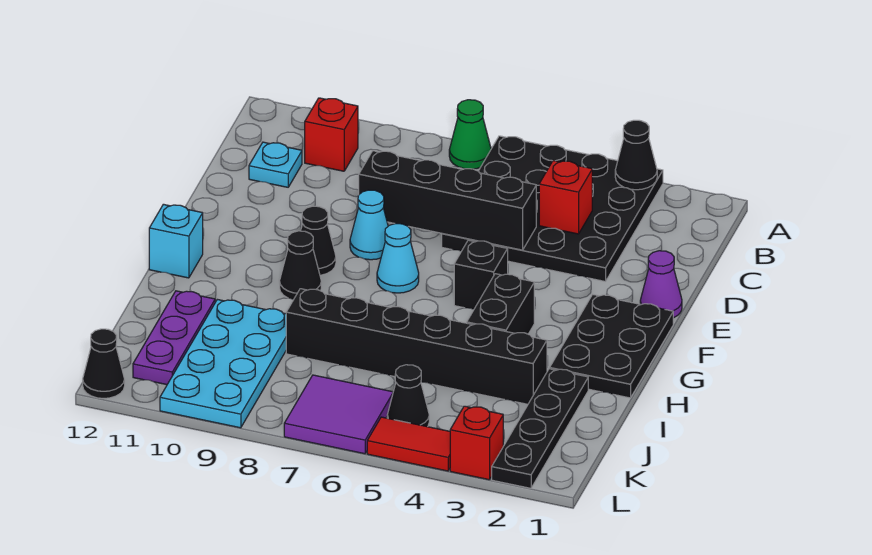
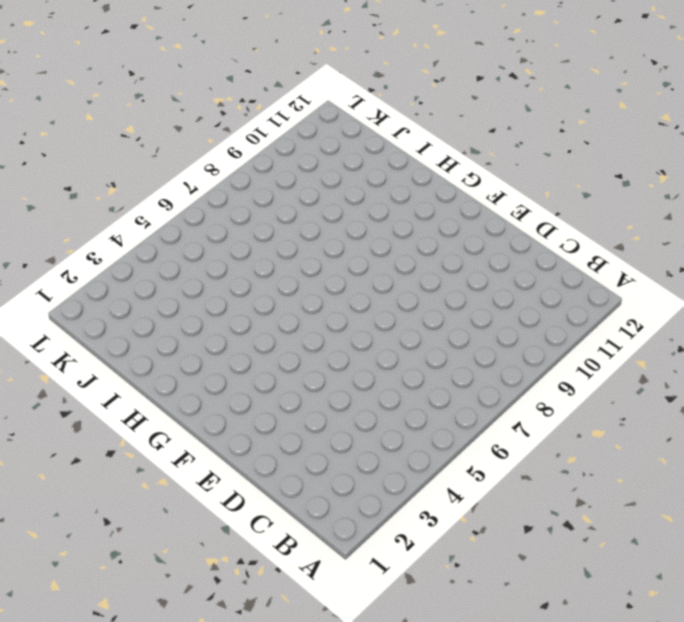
none -> black 4x4 plate [442,136,663,282]
none -> green 1x1 cone [449,100,491,169]
none -> red 1x1 brick [305,98,358,171]

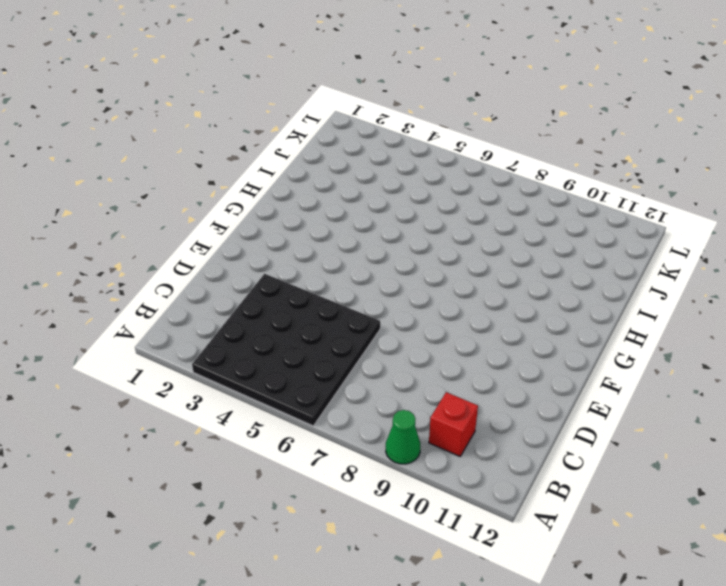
green 1x1 cone [386,410,420,464] -> green 1x1 cone moved to [449,100,491,169]
none -> cyan 1x1 plate [249,142,302,187]
none -> purple 1x1 cone [640,251,682,318]
none -> cyan 1x1 cone [350,190,388,260]

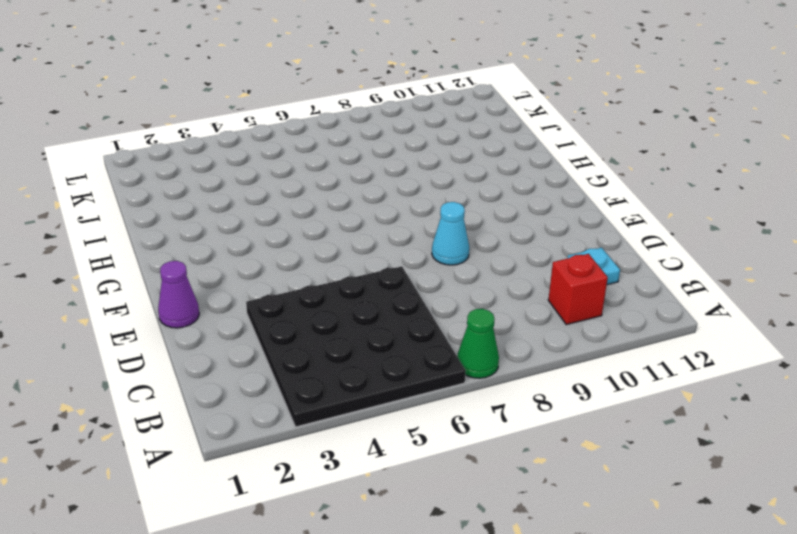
none -> black 2x3 plate [550,294,673,398]
none -> black 1x1 brick [454,240,508,309]
none -> cyan 1x1 cone [377,224,419,293]

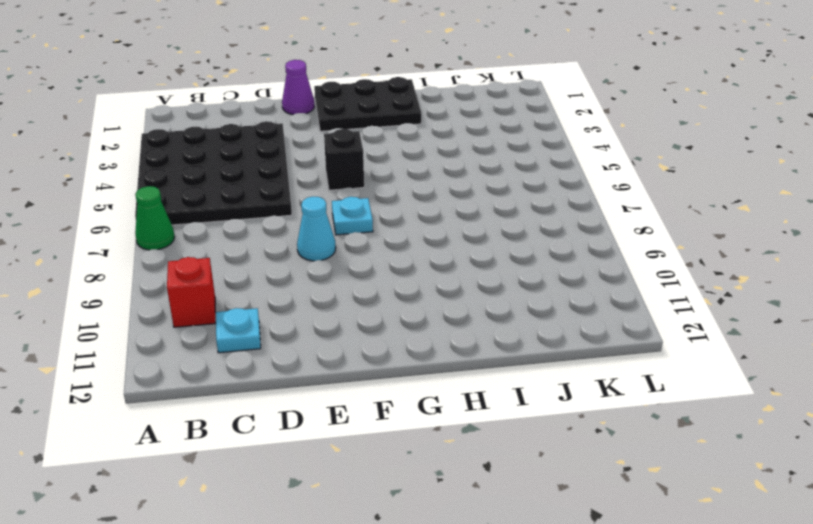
cyan 1x1 plate [332,197,373,235] -> cyan 1x1 cone [377,224,419,293]
none -> black 1x1 cone [301,206,336,275]
none -> black 1x2 brick [467,274,534,334]
none -> black 1x1 cone [280,231,321,300]

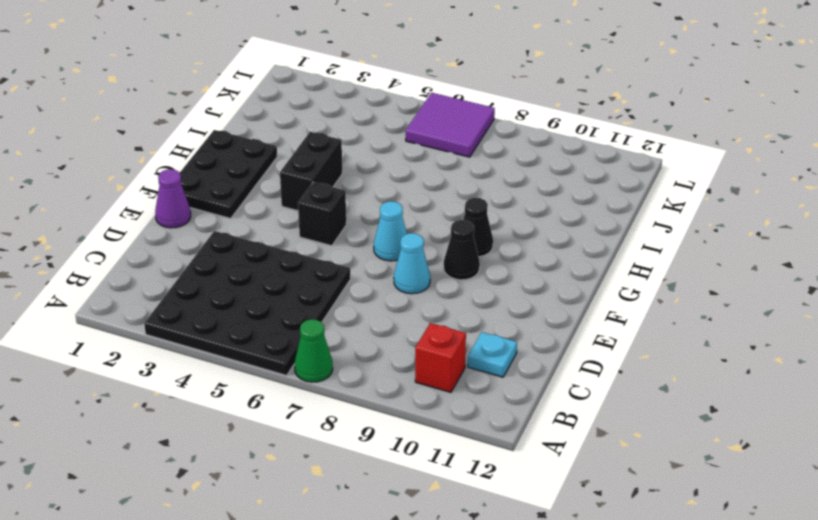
none -> cyan 1x1 brick [149,204,203,278]
none -> black 1x4 plate [492,369,588,488]
none -> black 1x6 brick [286,289,547,404]

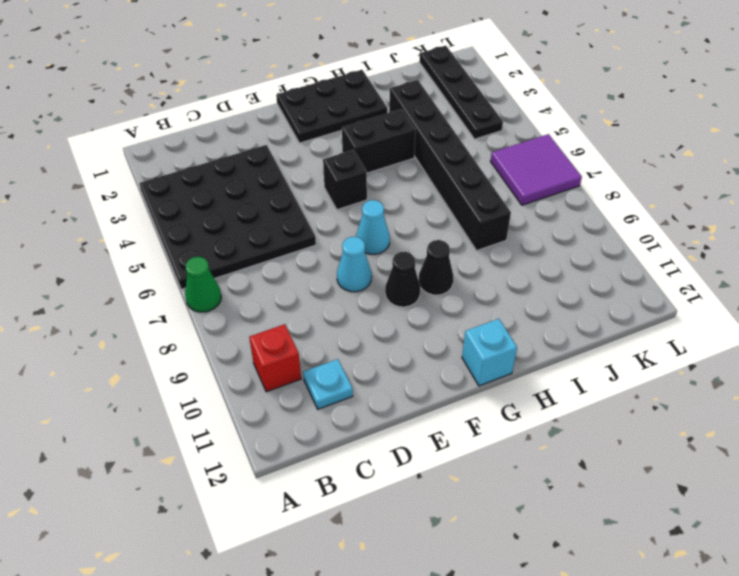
black 1x4 plate [419,46,503,139] -> black 1x4 plate turned to [492,369,588,488]
none -> purple 1x1 cone [640,251,682,318]
none -> cyan 2x4 plate [160,299,286,428]
none -> purple 1x3 plate [133,291,215,385]

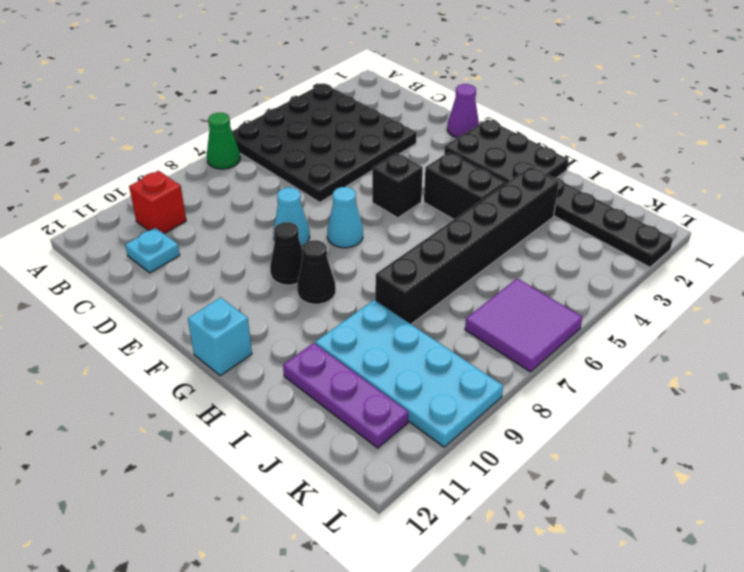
none -> black 1x1 cone [387,365,429,427]
none -> red 1x1 brick [450,406,503,480]
none -> red 1x2 tile [367,417,450,471]

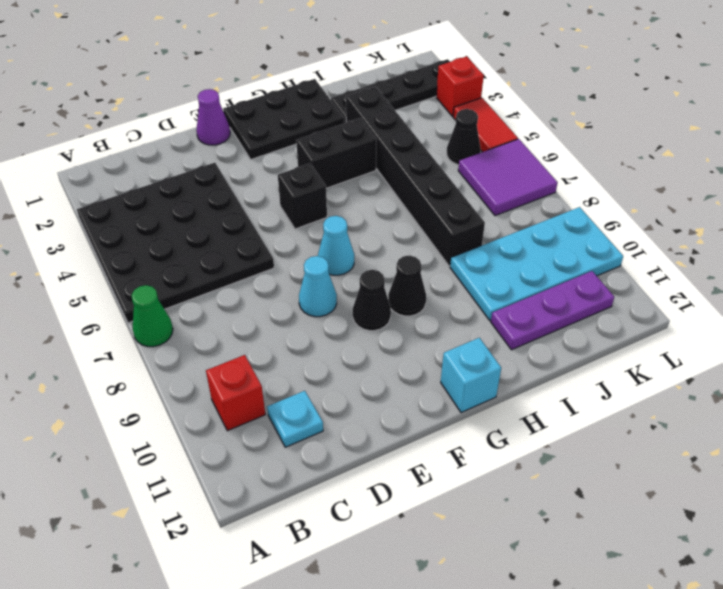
none -> black 1x1 cone [83,329,125,398]
none -> black 1x1 cone [615,120,657,190]
none -> red 1x1 brick [539,161,592,234]

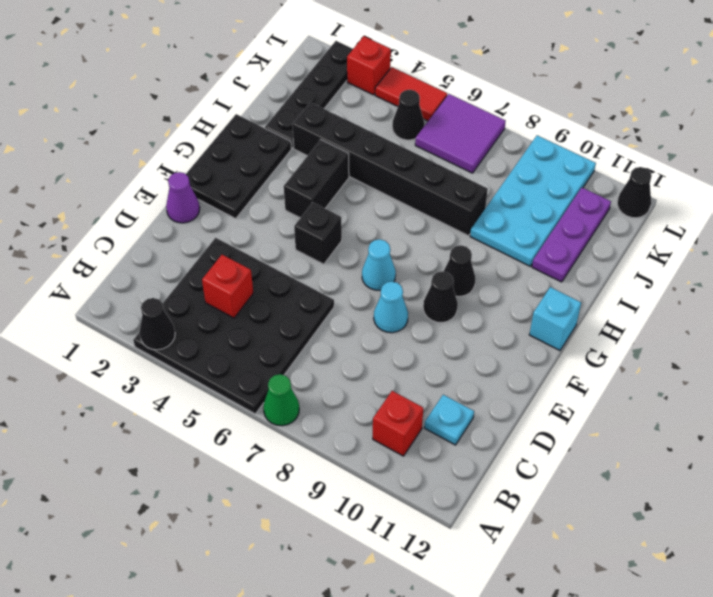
none -> black 1x4 brick [359,151,536,250]

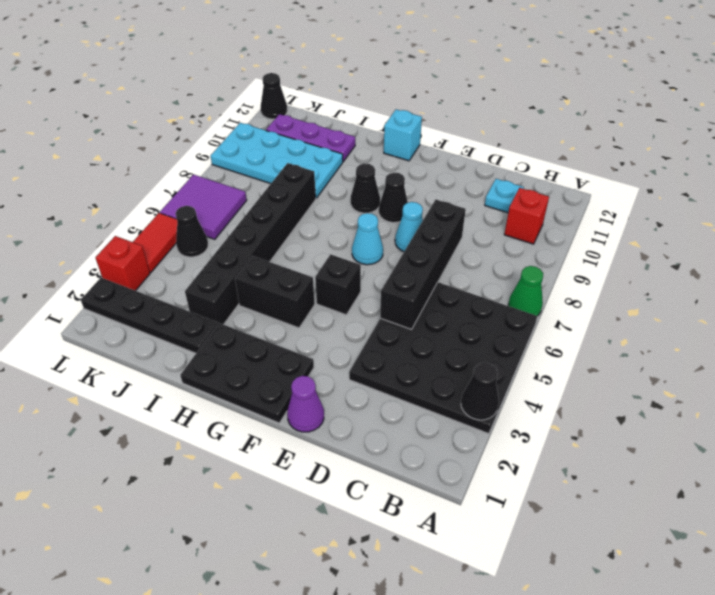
none -> red 1x1 brick [539,161,592,234]

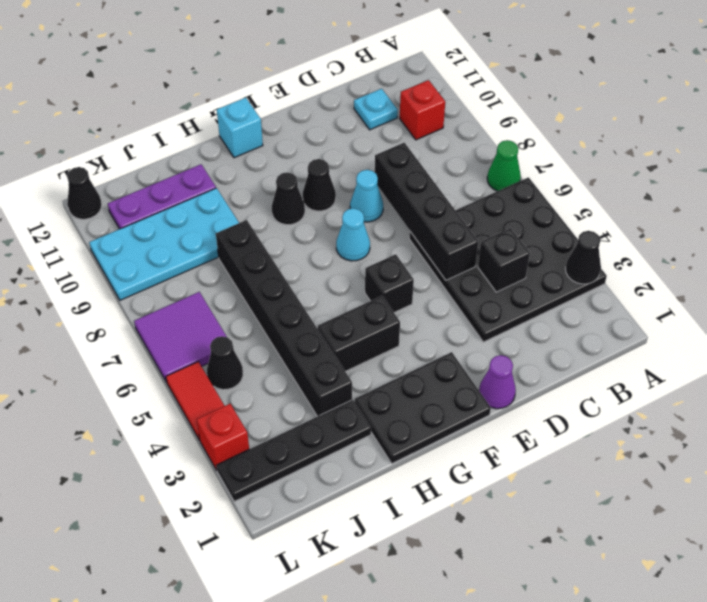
black 1x1 brick [478,228,530,292] -> red 1x1 brick [539,161,592,234]

